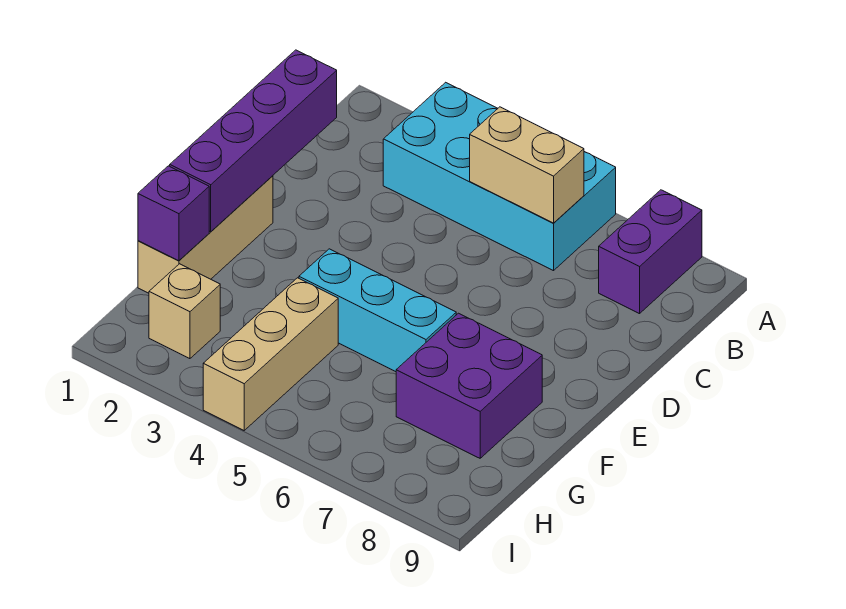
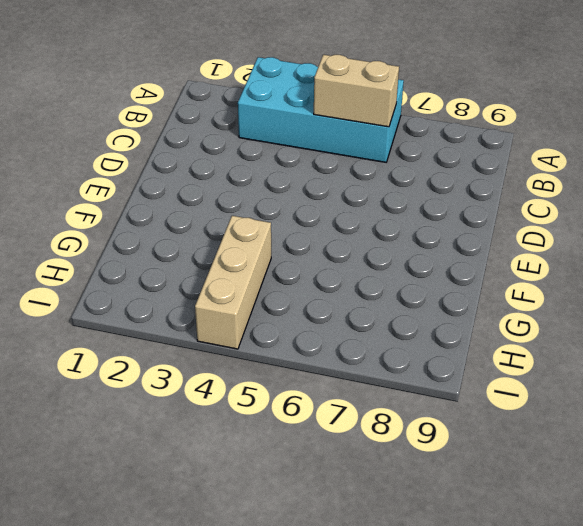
none -> purple 1x2 brick [599,190,702,314]
none -> tan 1x3 brick [138,176,273,293]

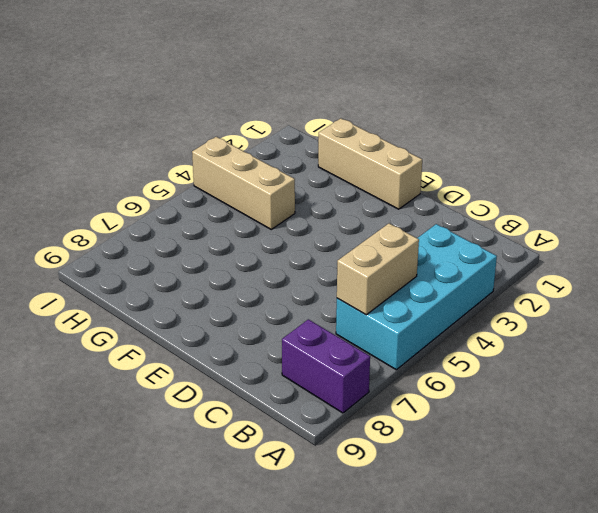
none -> cyan 1x3 brick [299,249,456,372]
none -> purple 2x2 brick [396,313,542,458]

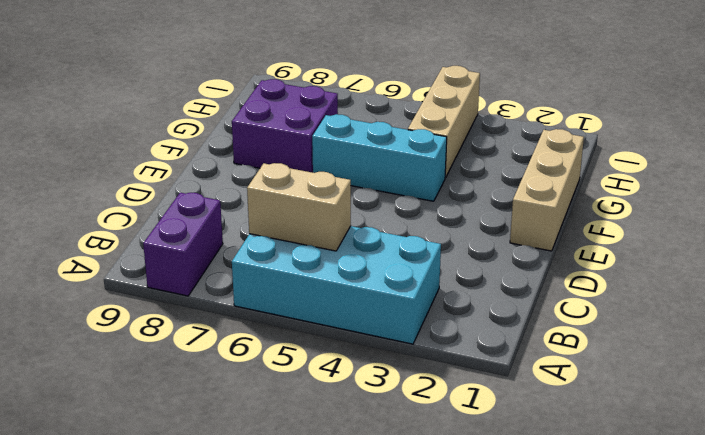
none -> tan 1x1 brick [149,264,220,359]
none -> purple 1x4 brick [170,50,337,232]

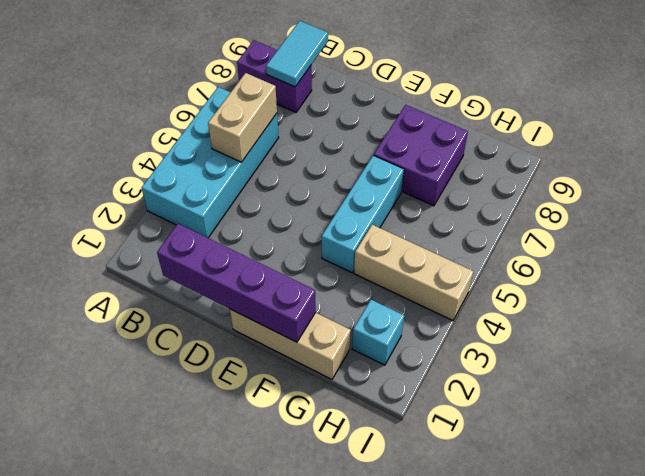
cyan 1x2 tile [266,21,328,87] -> none
cyan 1x1 brick [352,300,404,365] -> tan 1x1 brick [149,264,220,359]
none -> purple 1x1 brick [138,166,209,261]

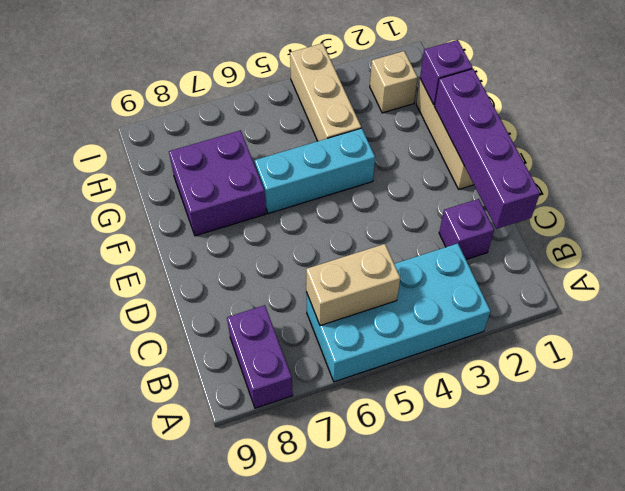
purple 1x1 brick [439,199,494,259] -> none

